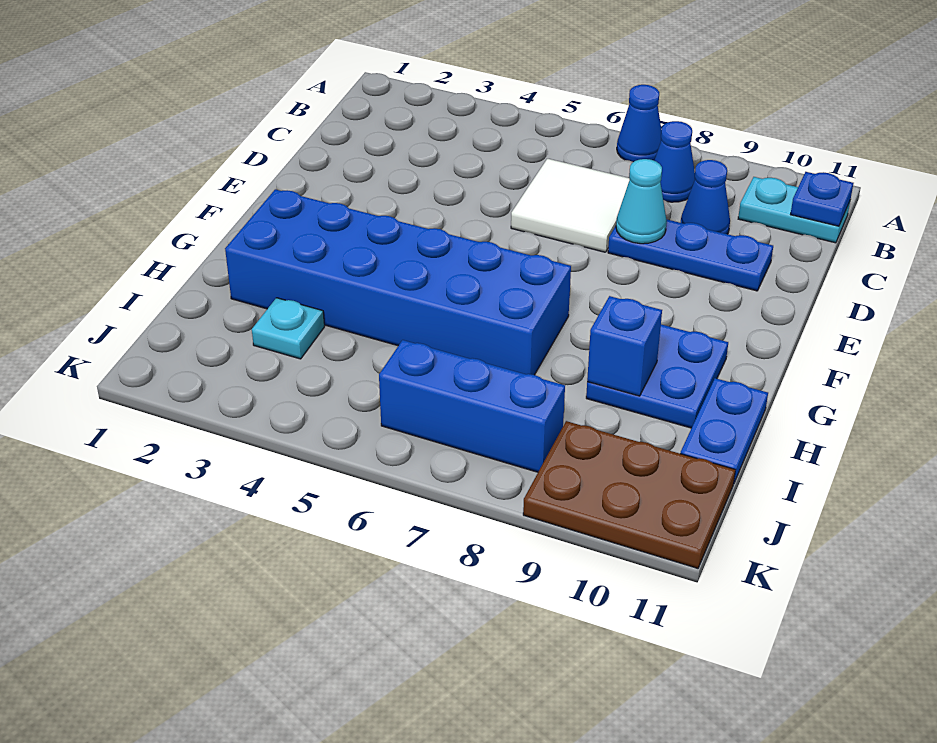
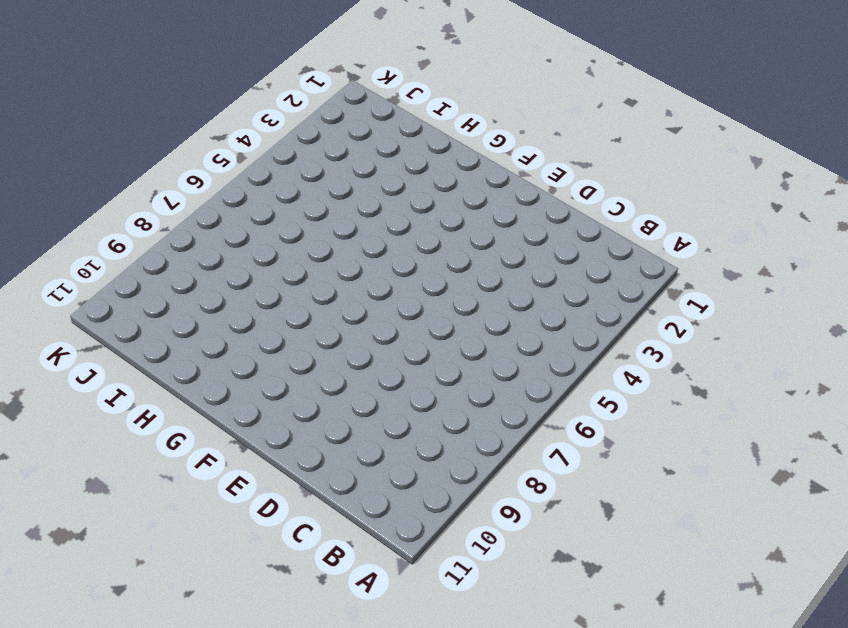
none -> blue 1x1 cone [617,85,662,162]
none -> blue 1x1 cone [654,121,695,202]
none -> cyan 1x2 plate [738,177,850,243]

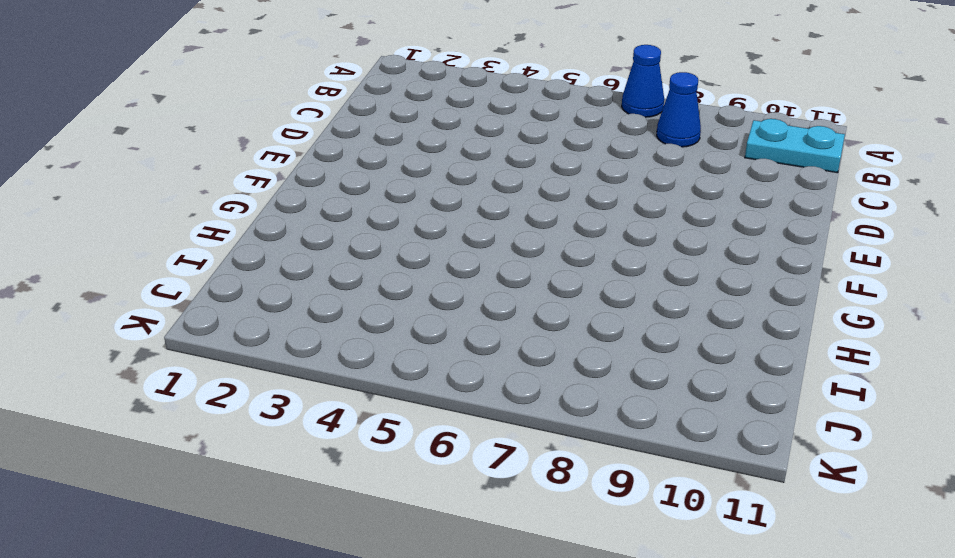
none -> white 2x2 tile [511,159,630,252]
none -> blue 1x1 cone [681,160,730,234]
none -> blue 1x3 plate [608,220,773,291]

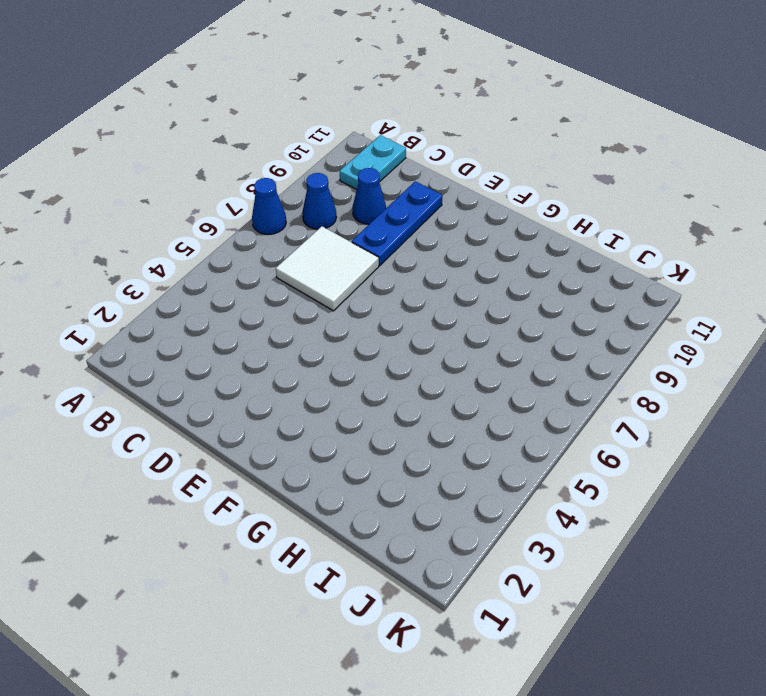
none -> blue 2x6 brick [225,189,571,375]
none -> blue 2x2 plate [586,325,728,428]
none -> blue 1x2 plate [680,378,768,484]

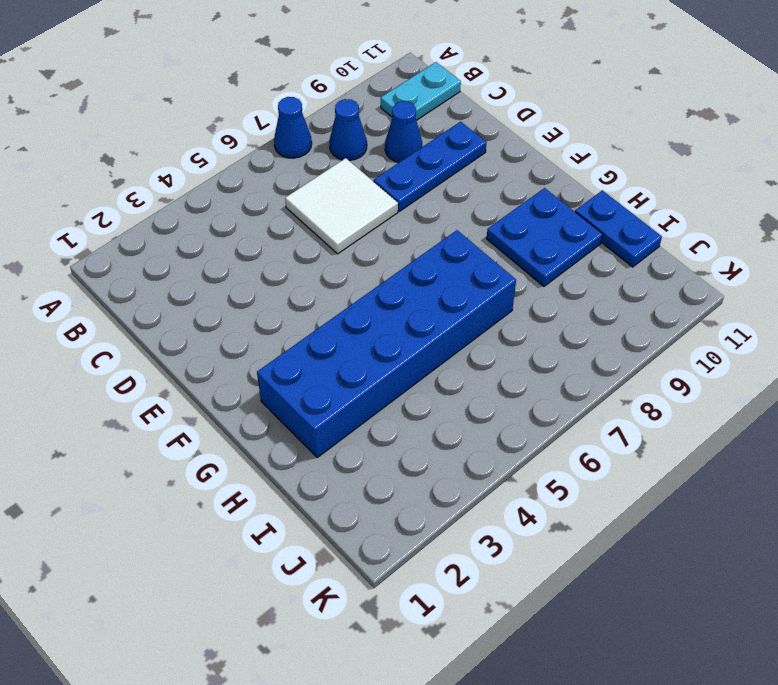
none -> cyan 1x1 plate [252,298,324,359]
none -> blue 1x3 brick [379,340,565,472]
none -> brown 2x3 plate [523,421,735,568]

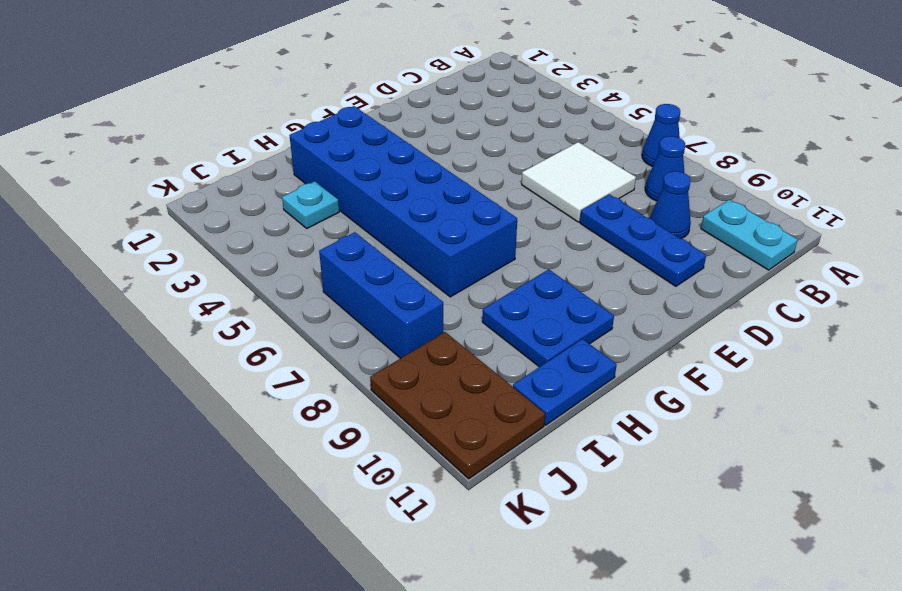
none -> blue 1x1 plate [791,172,853,226]
none -> cyan 1x1 cone [616,159,667,244]
none -> blue 1x1 brick [587,296,662,396]

